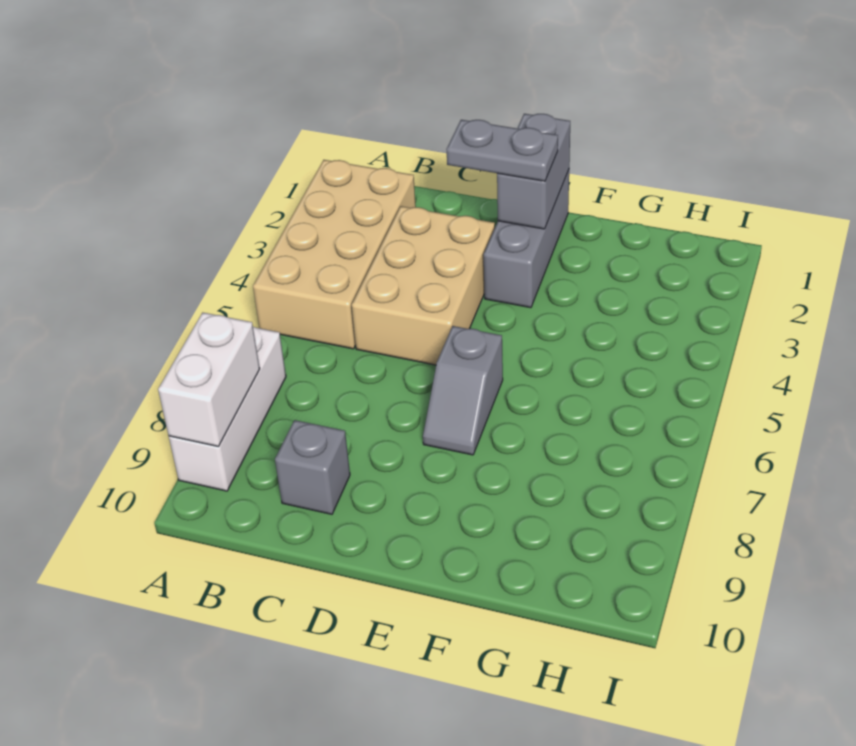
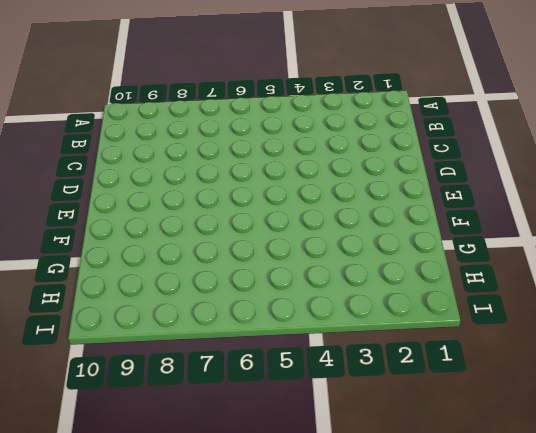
none -> tan 2x4 brick [253,160,416,349]
none -> white 1x3 brick [169,327,286,491]

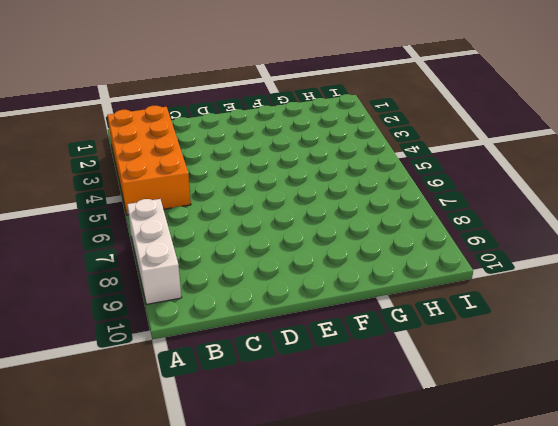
orange 2x4 brick [107,106,191,215] -> tan 2x4 brick [253,160,416,349]
none -> tan 2x3 brick [352,206,495,365]
none -> grey 1x1 brick [275,420,350,514]

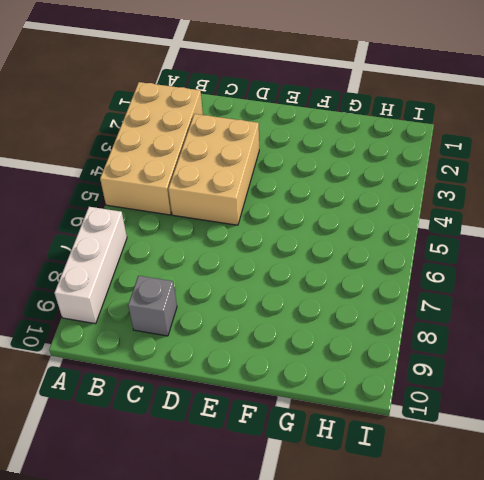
none -> grey 1x3 brick [484,170,569,308]
none -> grey 1x2 slope [423,326,503,455]

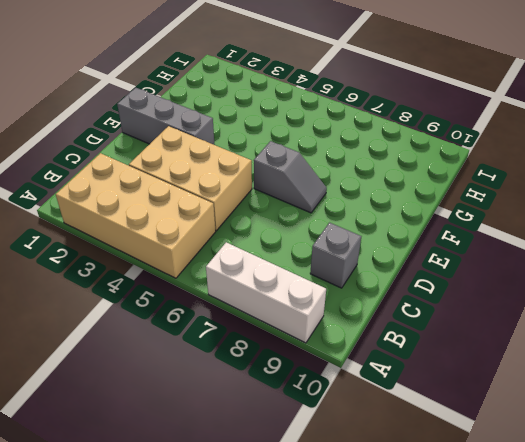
none -> white 1x2 brick [158,313,260,447]
none -> grey 1x2 brick [497,114,570,229]

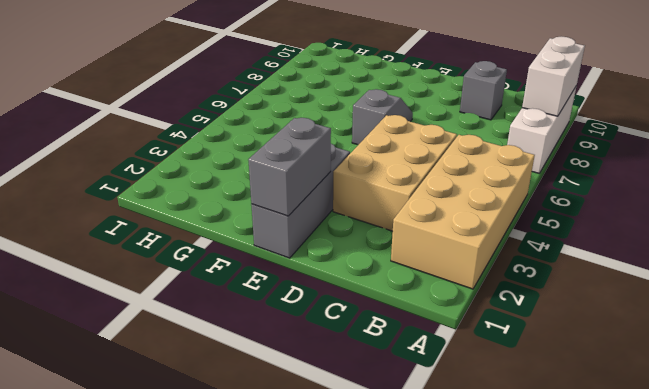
none -> grey 1x2 plate [446,120,558,181]

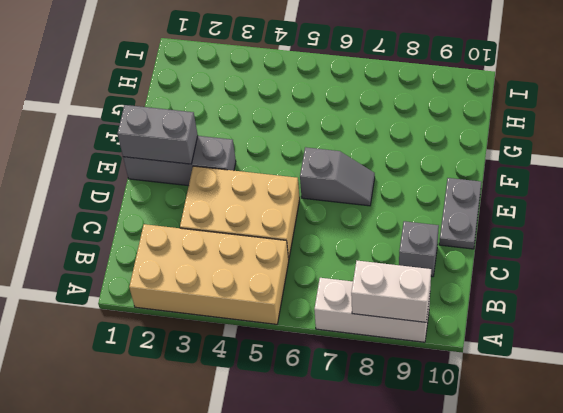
grey 1x2 plate [439,178,481,249] -> grey 1x2 plate moved to [446,120,558,181]

